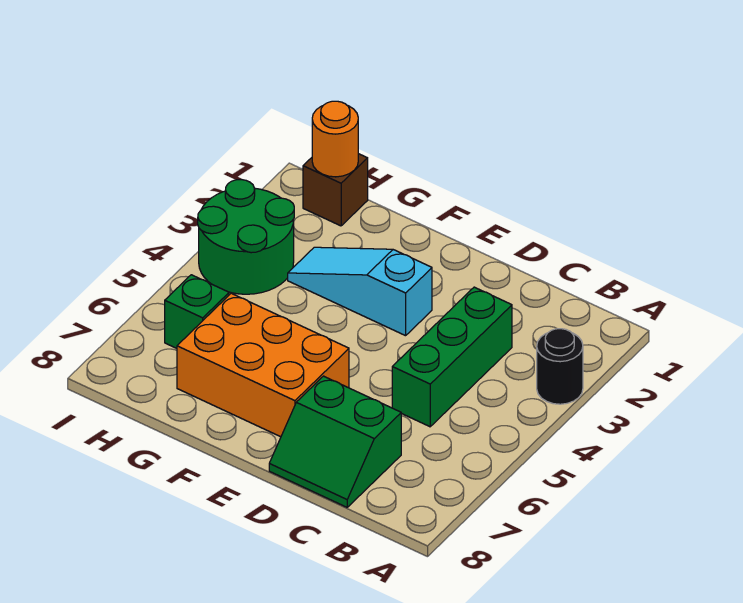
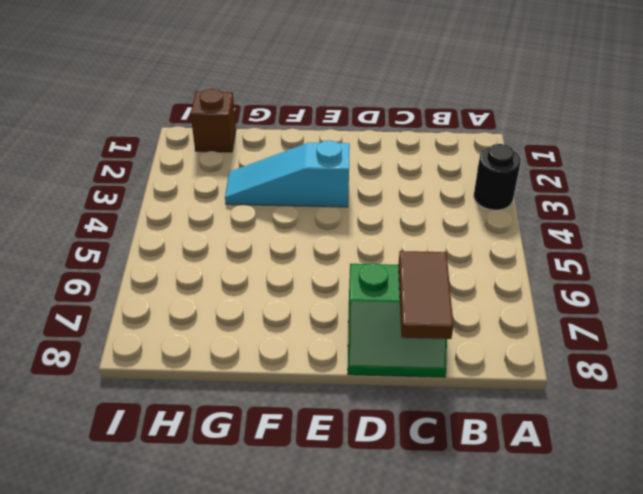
brown 1x2 tile [398,251,453,339] -> none
none -> green 1x3 brick [392,287,512,427]
none -> orange 2x3 brick [177,293,349,437]

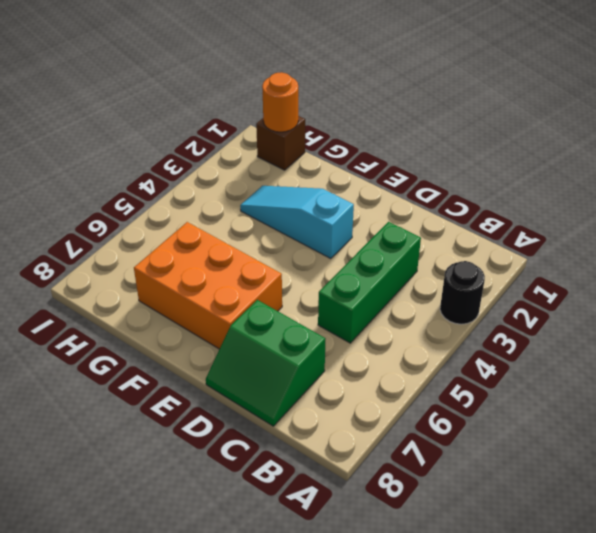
none -> green 2x2 round brick [198,180,294,294]
none -> green 1x1 brick [165,275,229,348]

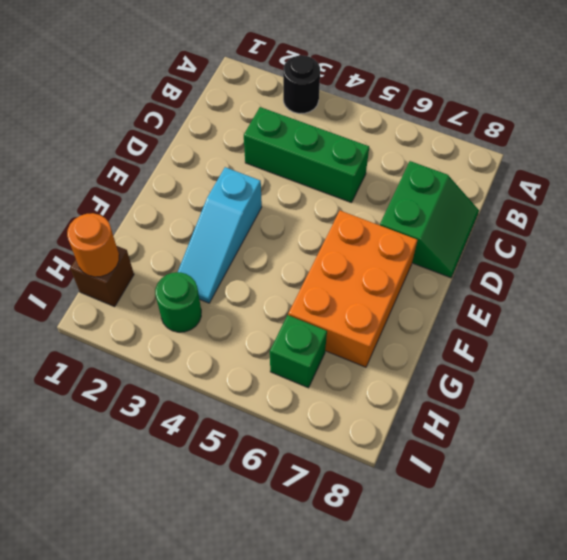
green 1x1 round brick [155,272,201,332] -> green 2x2 round brick [198,180,294,294]

